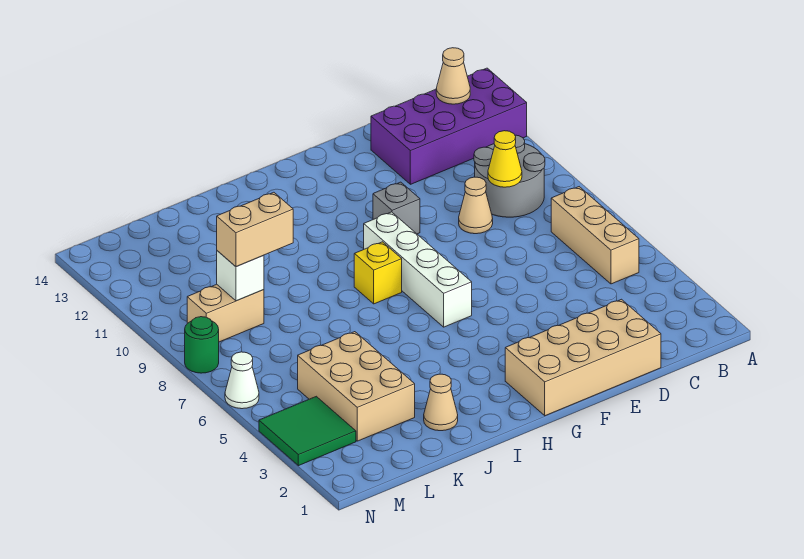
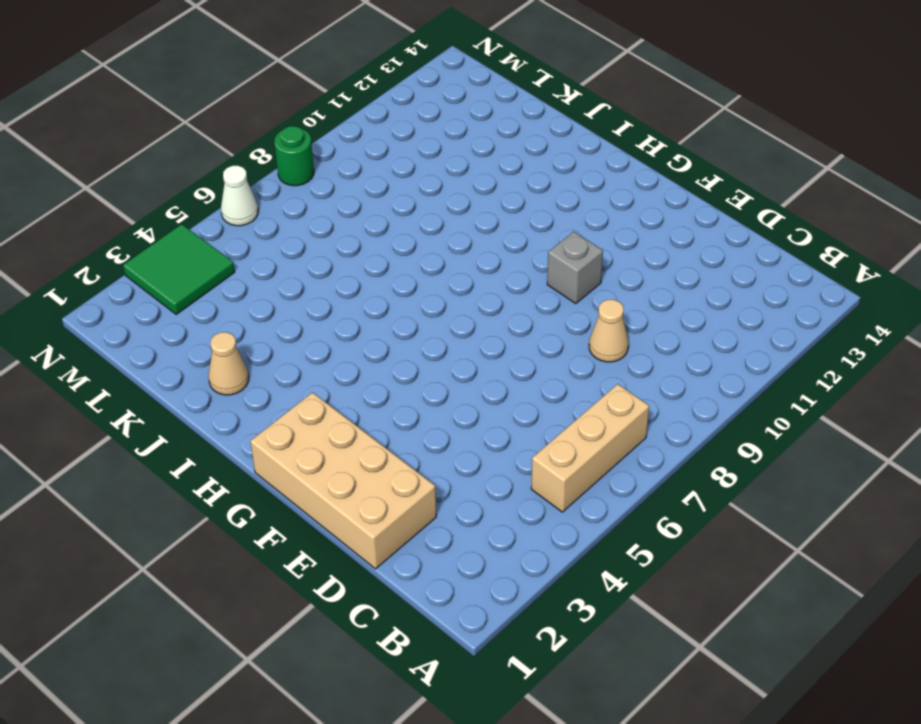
none -> purple 2x4 brick [371,68,527,184]
none -> grey 2x2 round brick [474,135,545,217]
none -> white 1x4 brick [364,212,472,327]

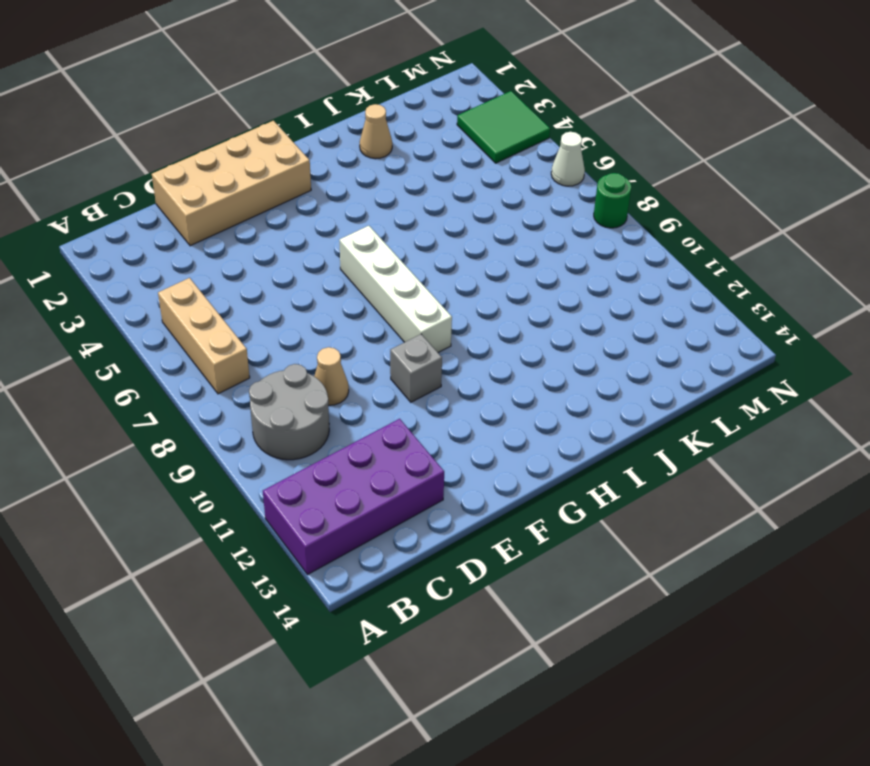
none -> yellow 1x1 brick [354,242,402,304]
none -> tan 2x3 brick [298,332,415,441]
none -> tan 1x2 brick [187,284,264,342]

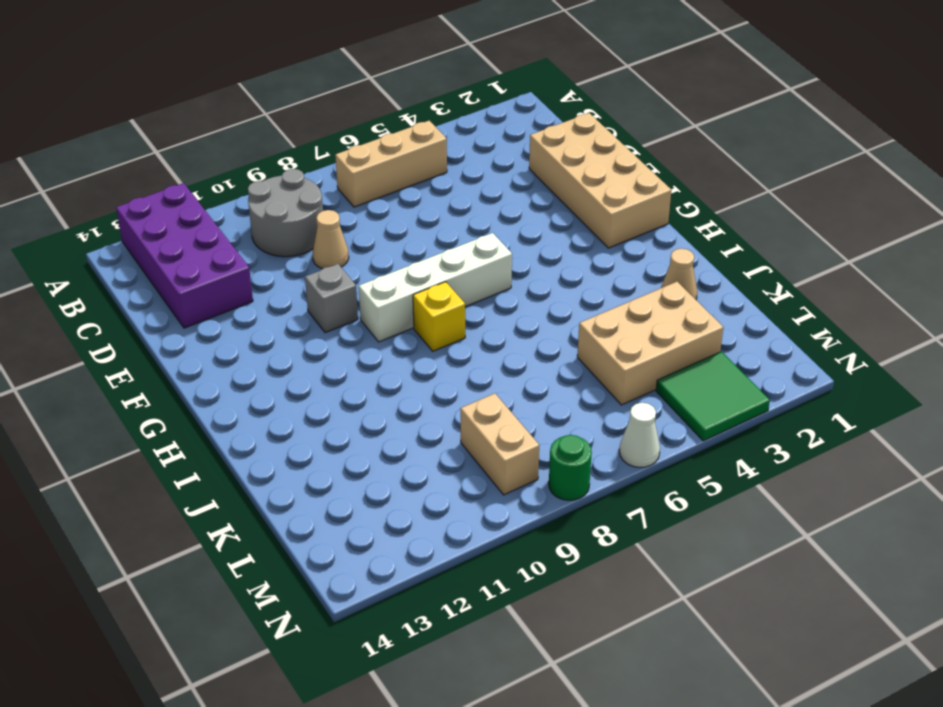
none -> tan 1x1 cone [436,48,470,104]
none -> yellow 1x1 cone [488,131,522,187]
none -> white 1x1 brick [217,251,264,301]

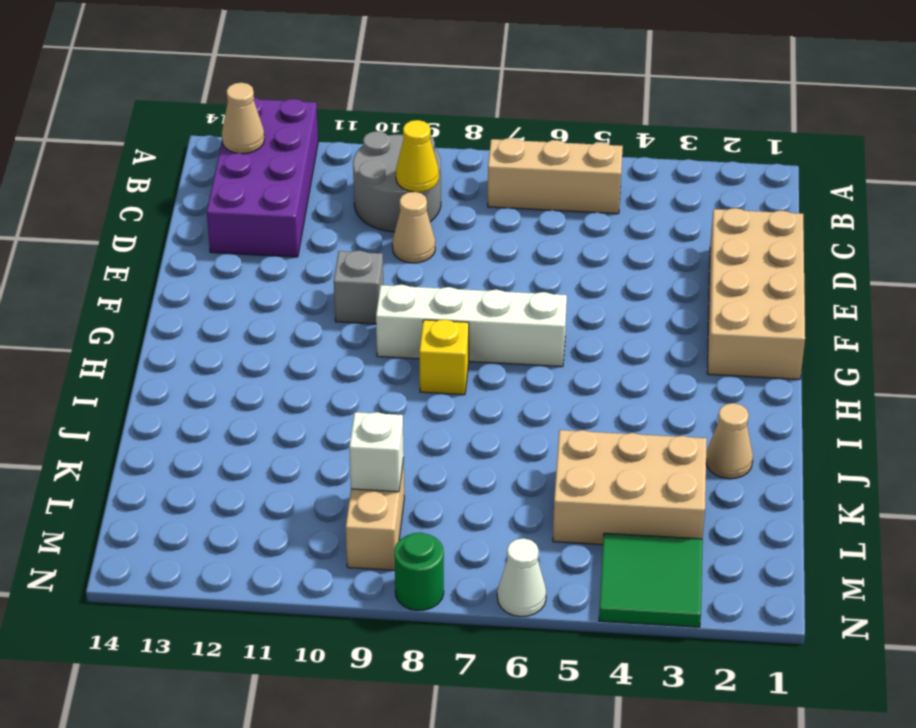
none -> tan 1x2 brick [217,192,293,267]

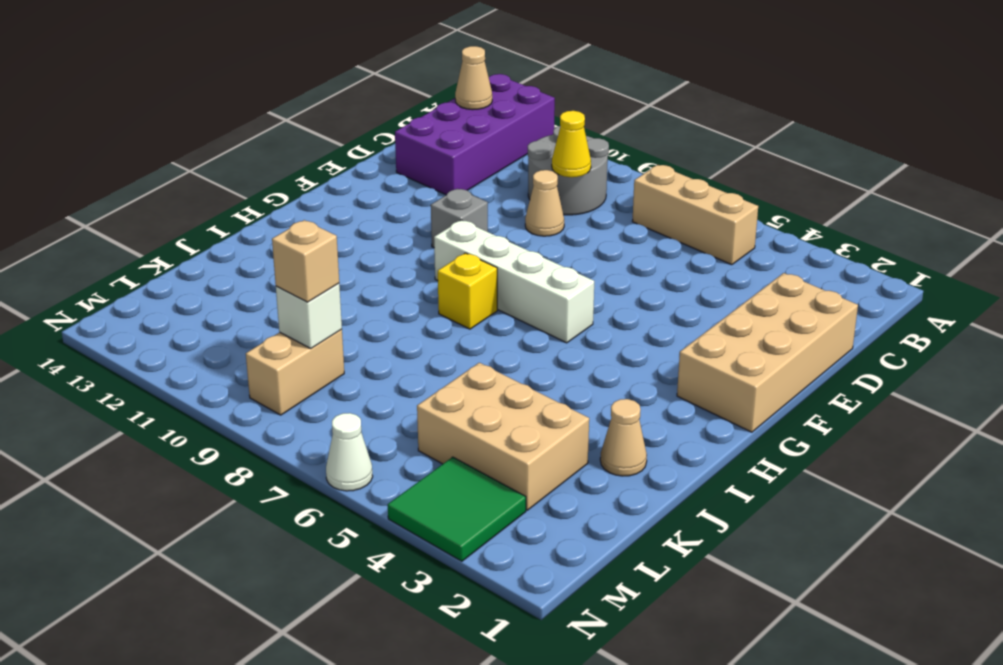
tan 1x1 brick [272,220,339,302] -> tan 1x2 brick [217,192,293,267]
none -> green 1x1 round brick [185,317,219,373]

